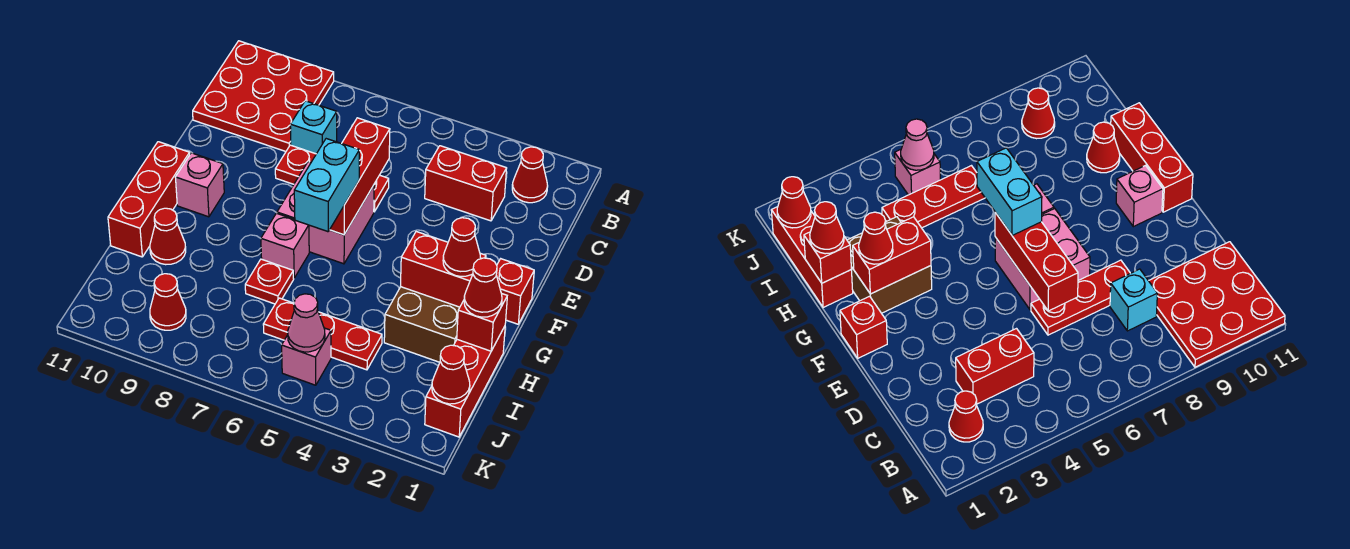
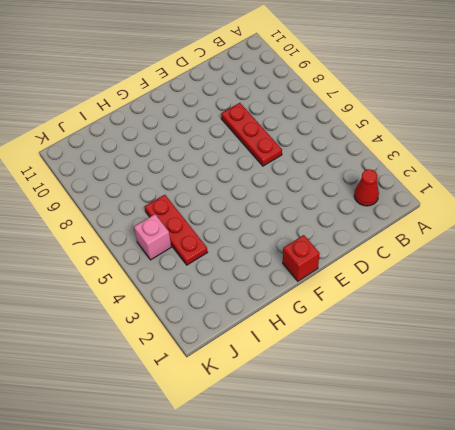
none -> red 3x3 plate [193,41,334,151]
none -> red 1x2 brick [425,146,507,221]
none -> cyan 1x1 brick [290,101,337,154]

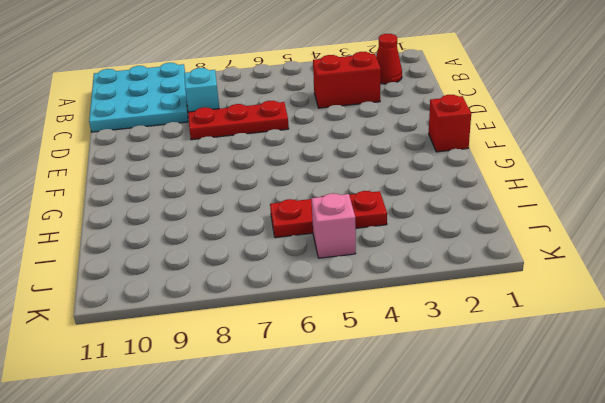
cyan 3x3 plate [89,63,188,132] -> red 3x3 plate [193,41,334,151]
none -> pink 2x2 brick [277,162,374,264]
none -> pink 1x1 brick [175,153,224,217]
none -> red 1x3 brick [108,142,190,257]

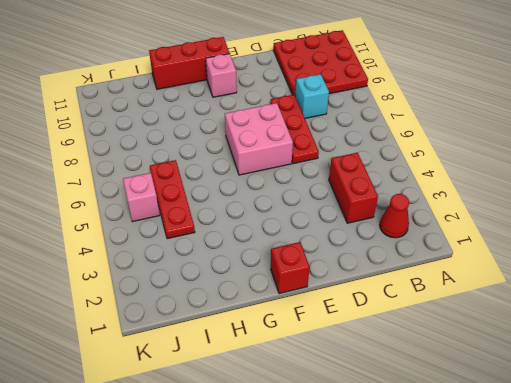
none -> brown 2x2 brick [384,287,460,362]
none -> pink 1x1 brick [261,213,309,278]
none -> red 1x3 brick [425,326,505,437]

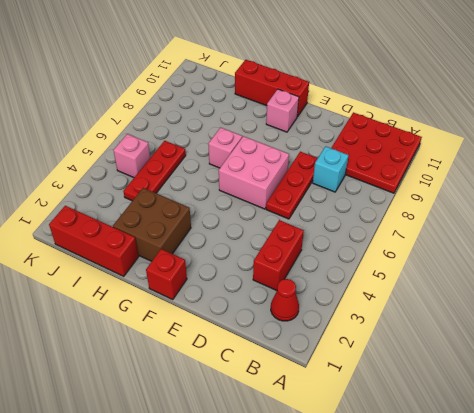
none -> red 1x1 plate [245,259,294,304]
none -> red 1x1 cone [150,208,186,265]
none -> red 1x1 cone [150,274,186,330]

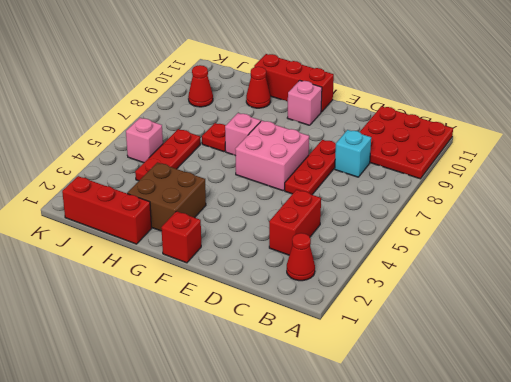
none -> red 1x3 brick [330,118,390,235]
none -> red 1x2 brick [400,232,486,307]
none -> red 1x1 brick [457,293,507,351]

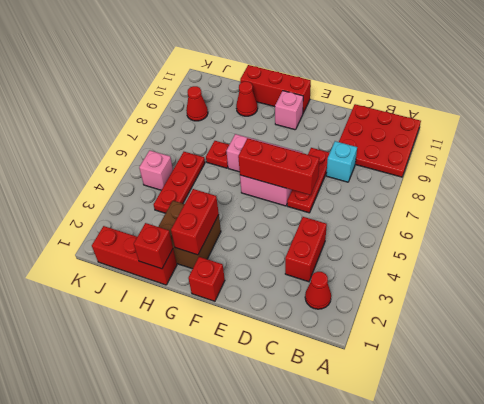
none -> red 1x1 cone [432,345,470,404]
none -> pink 1x1 cone [288,294,325,352]
none -> cyan 1x2 brick [294,139,359,232]

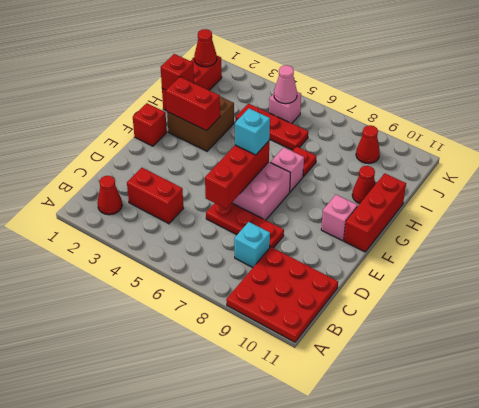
cyan 1x1 brick [235,108,270,155] -> cyan 1x2 brick [294,139,359,232]
none -> red 1x1 cone [443,218,481,276]
none -> red 1x1 cone [464,258,502,317]

